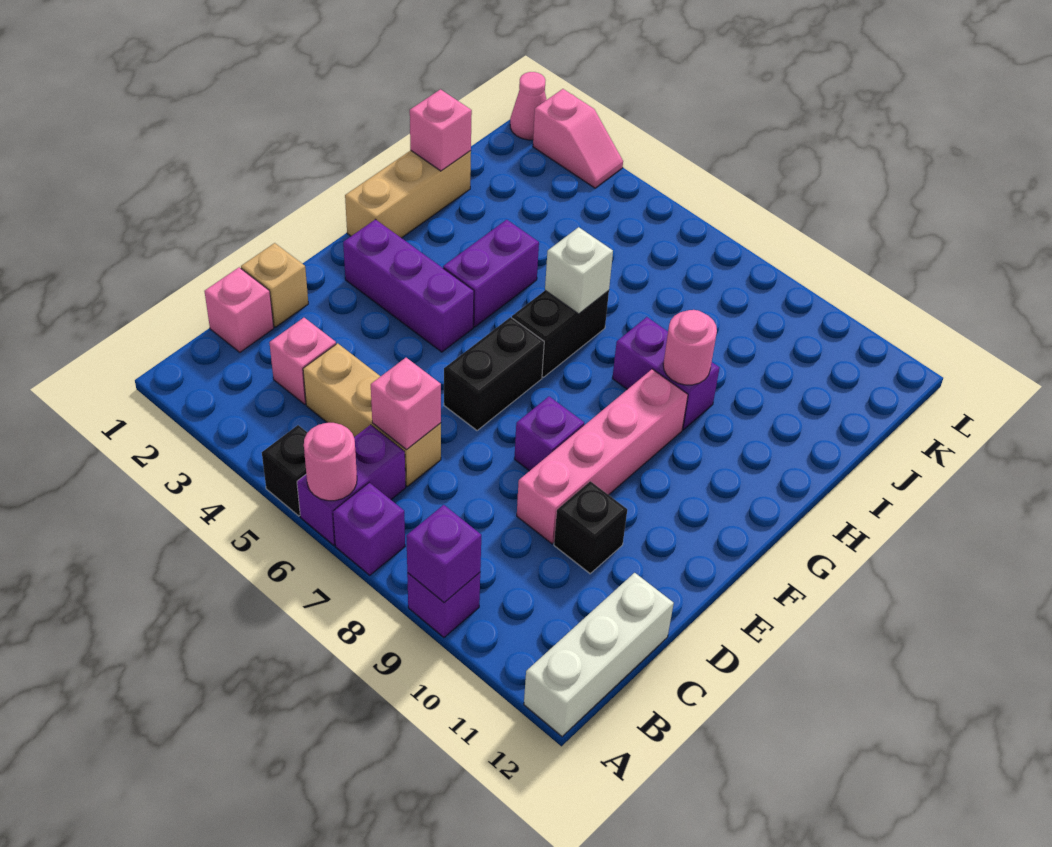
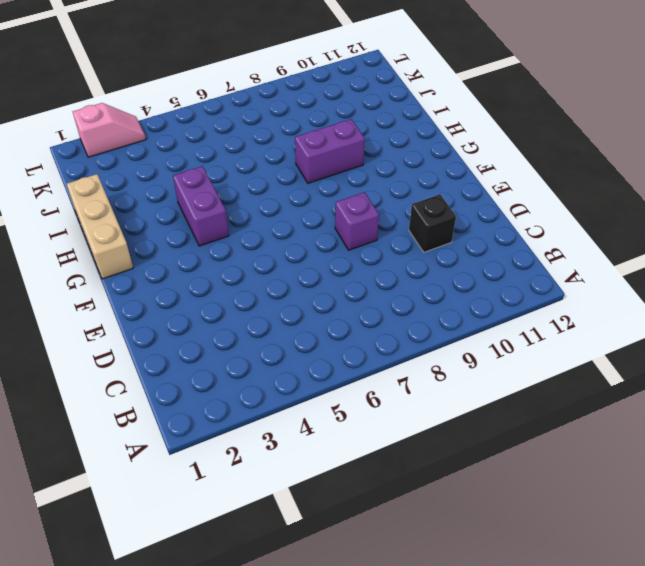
none -> black 1x1 brick [262,425,308,516]
none -> purple 1x2 brick [297,425,406,545]
none -> purple 1x1 brick [333,483,405,575]

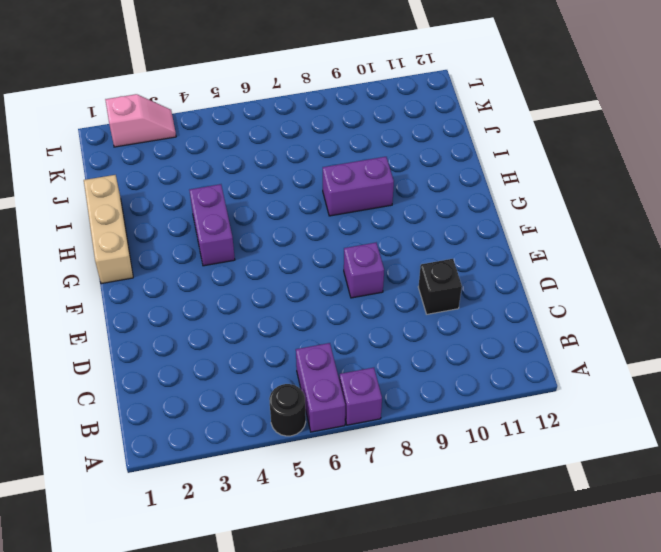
black 1x1 round brick [269,384,306,436] -> black 1x1 brick [262,425,308,516]
none -> purple 1x1 brick [407,573,480,637]
none -> white 1x3 brick [524,573,674,737]
none -> pink 1x1 brick [204,267,274,352]

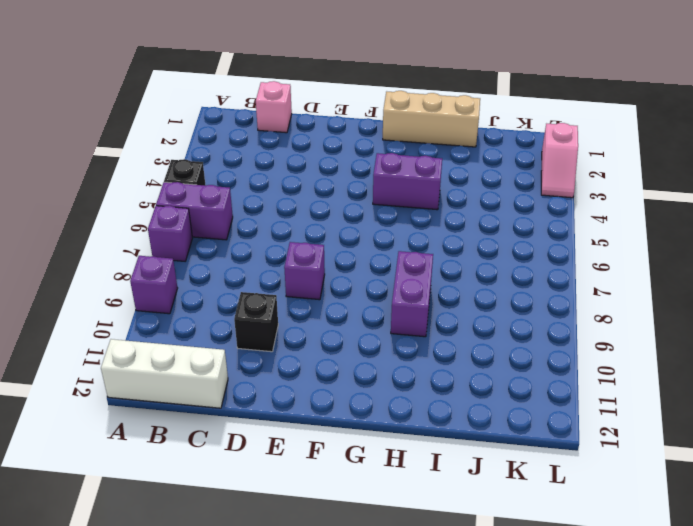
none -> pink 1x1 brick [269,318,336,404]
none -> tan 1x3 brick [303,343,441,486]
none -> tan 1x1 brick [241,243,308,327]

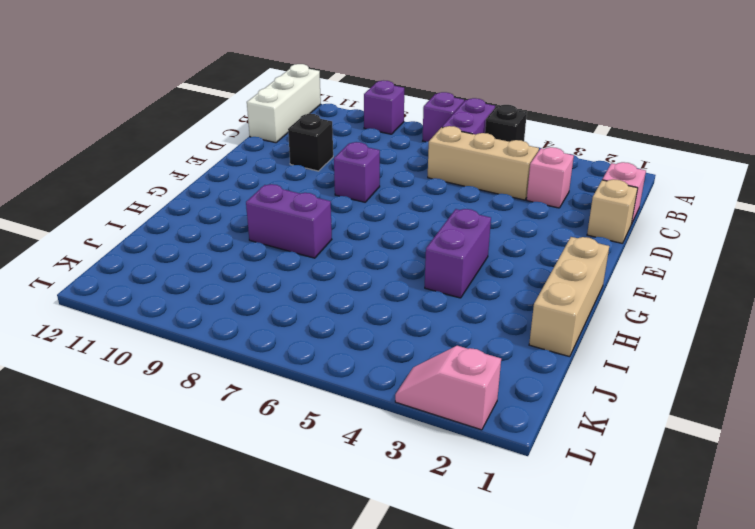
none -> pink 1x4 brick [517,369,688,544]
none -> black 1x2 brick [444,317,544,431]
none -> purple 1x3 brick [343,219,474,352]

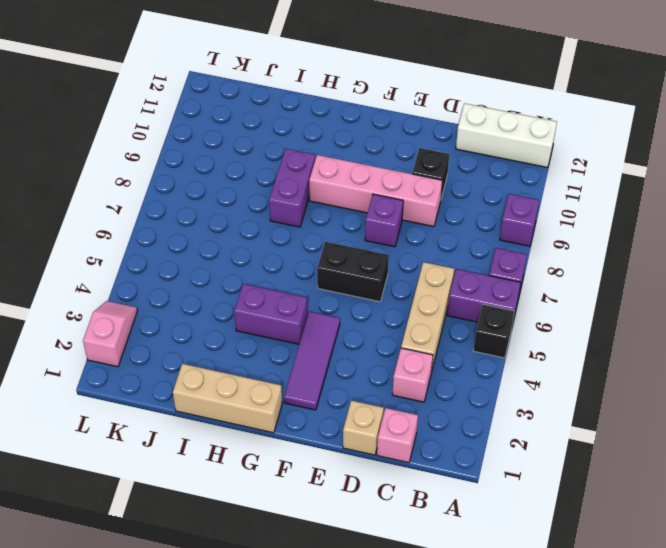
purple 1x3 tile [284,311,340,410] -> purple 1x3 brick [343,219,474,352]
none -> black 1x2 brick [512,291,609,377]
none -> pink 1x1 cone [510,72,547,140]
none -> pink 1x1 round brick [304,423,357,501]

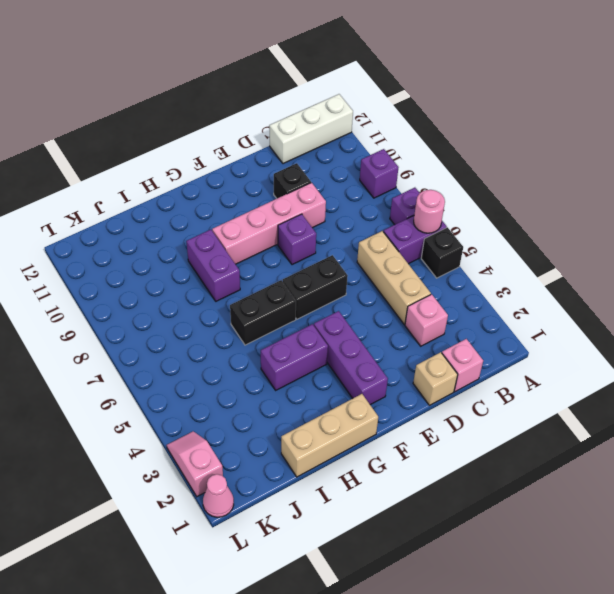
none -> purple 1x1 brick [406,505,481,603]
none -> pink 1x1 brick [371,358,441,450]
none -> white 1x1 brick [545,227,613,314]

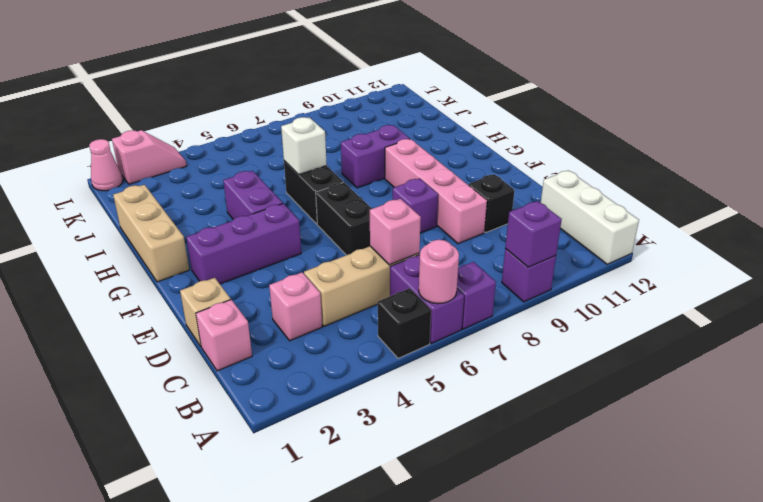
none -> pink 1x1 round brick [663,310,717,385]
none -> pink 1x1 brick [410,89,472,171]

